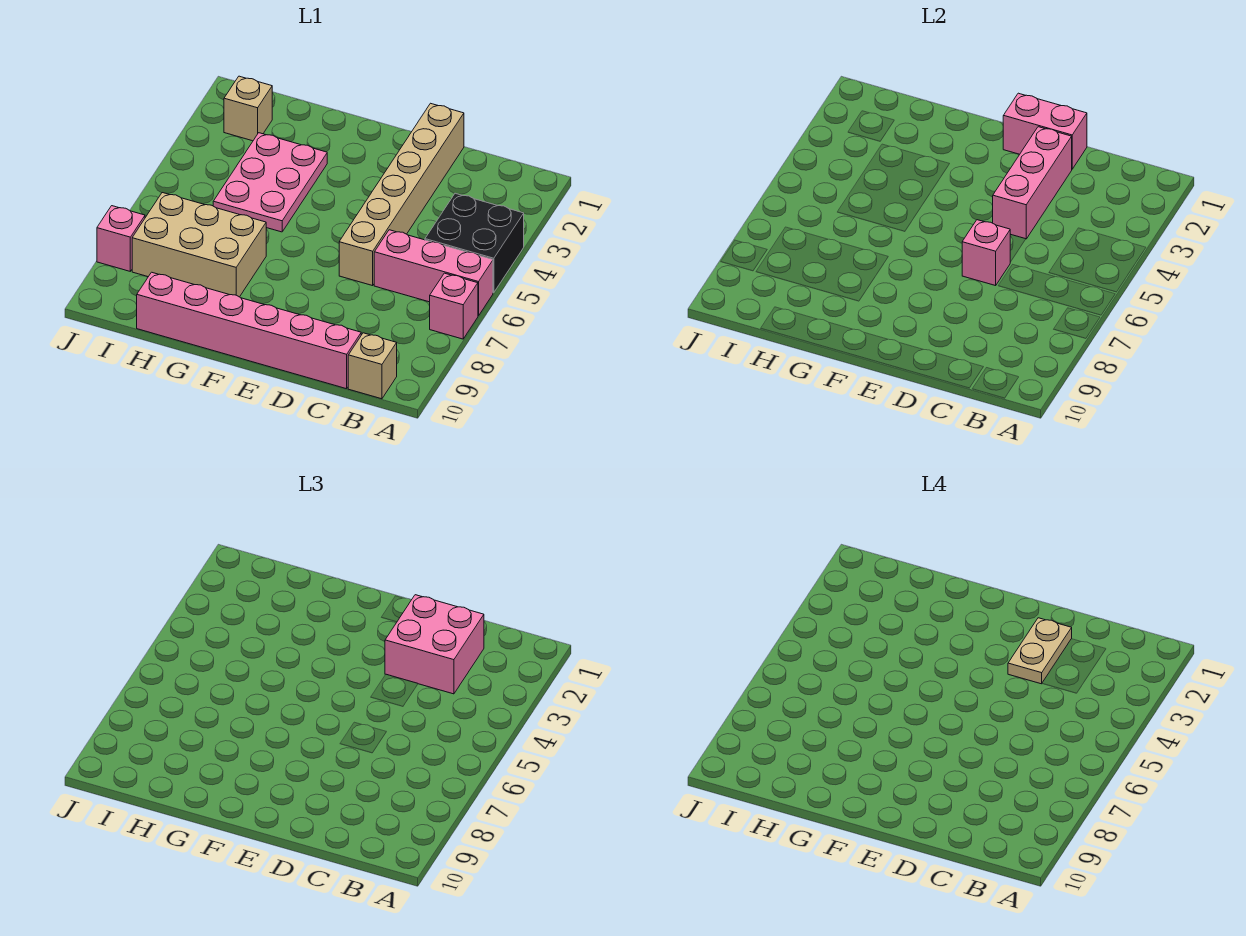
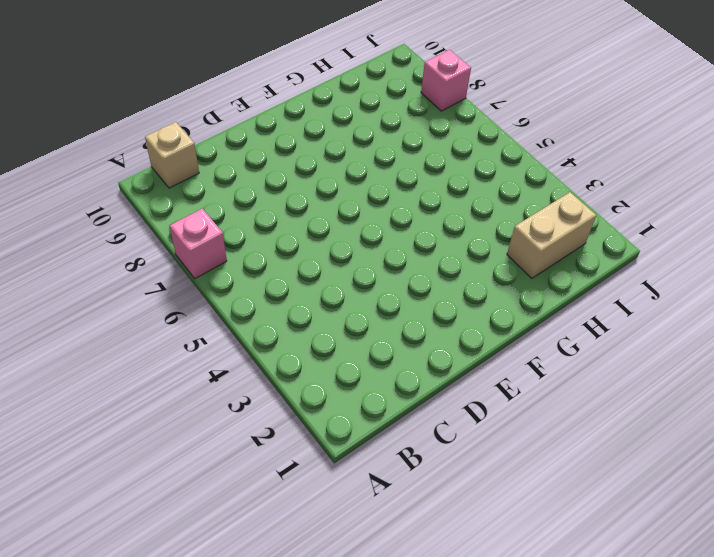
tan 1x2 brick [507,192,596,278] -> tan 1x1 brick [224,76,272,141]
none -> black 2x2 brick [425,193,524,293]
none -> pink 1x3 brick [374,230,493,316]
none -> pink 1x6 brick [137,272,361,389]

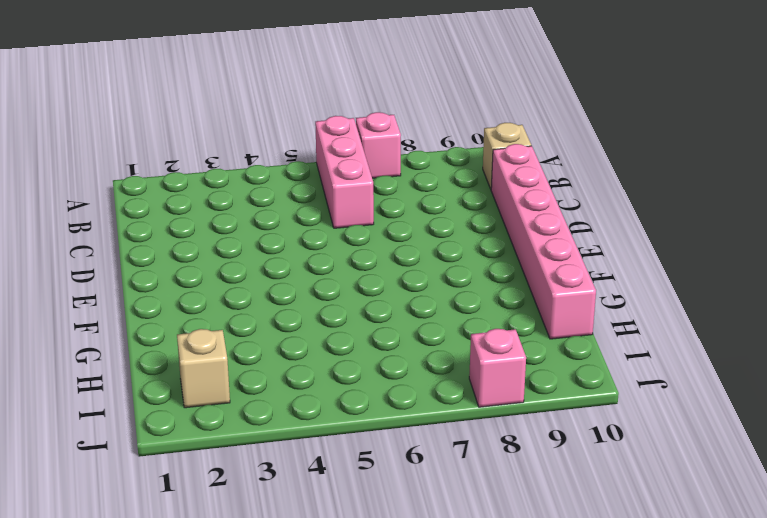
none -> black 2x2 brick [425,193,524,293]
none -> tan 1x6 brick [339,103,464,286]
none -> pink 2x3 plate [213,133,327,232]

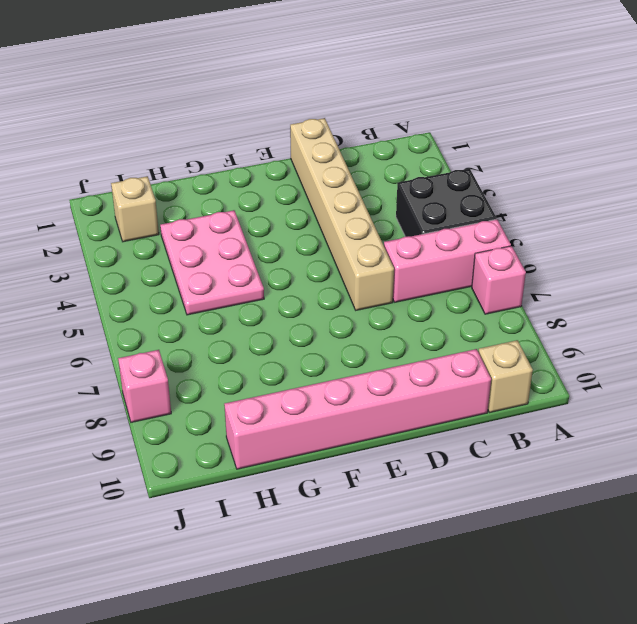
none -> tan 2x3 brick [132,193,266,297]
none -> pink 1x2 brick [1003,93,1087,169]
none -> pink 1x3 brick [993,127,1072,239]

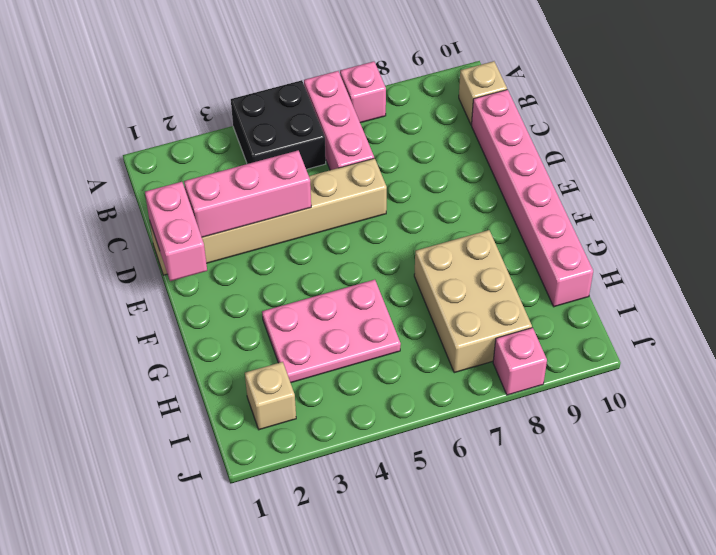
none -> pink 1x1 brick [962,220,1010,286]
none -> pink 2x2 brick [385,595,484,694]
none -> tan 1x2 plate [1008,618,1072,684]

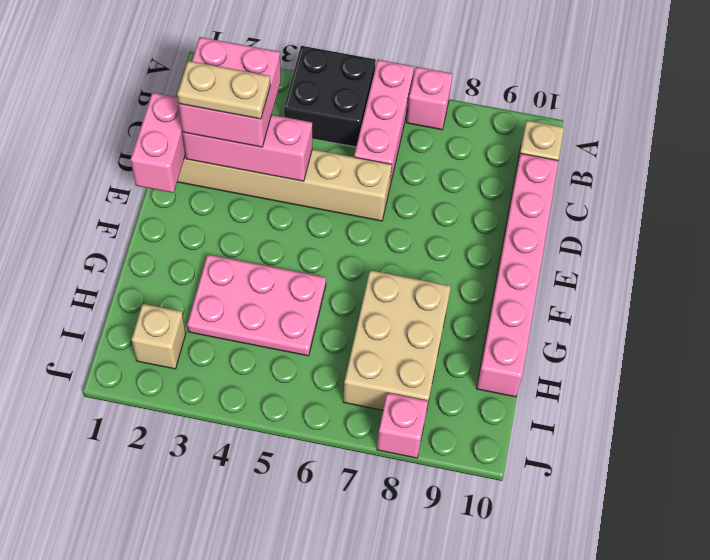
none -> pink 1x1 brick [962,220,1010,286]

